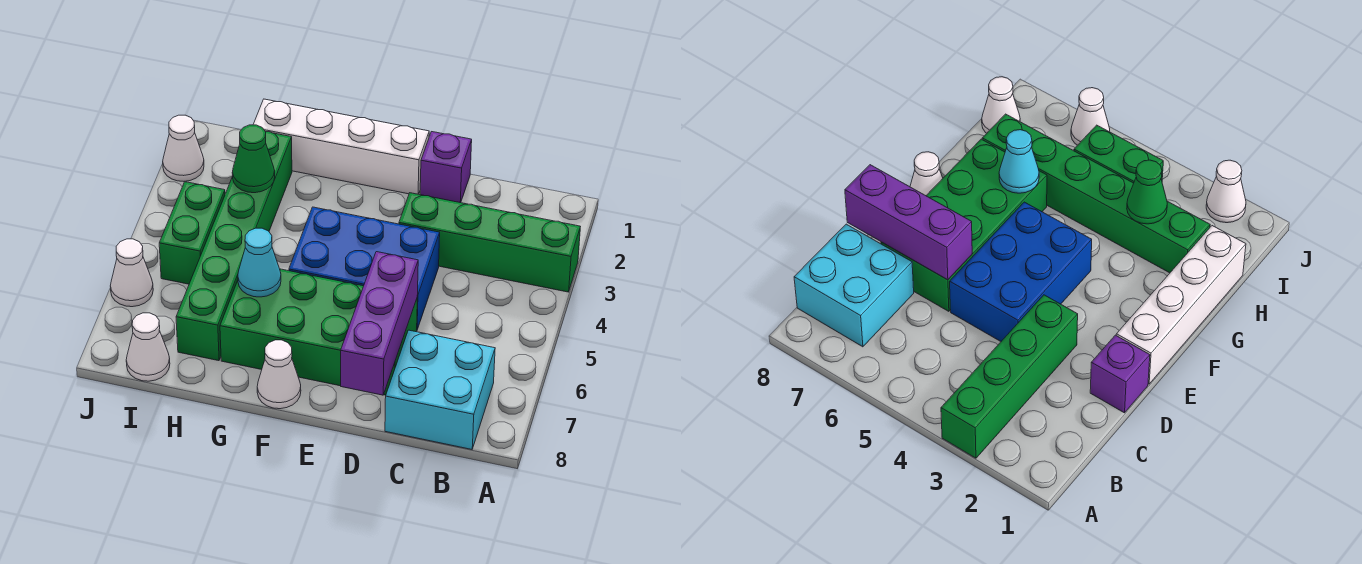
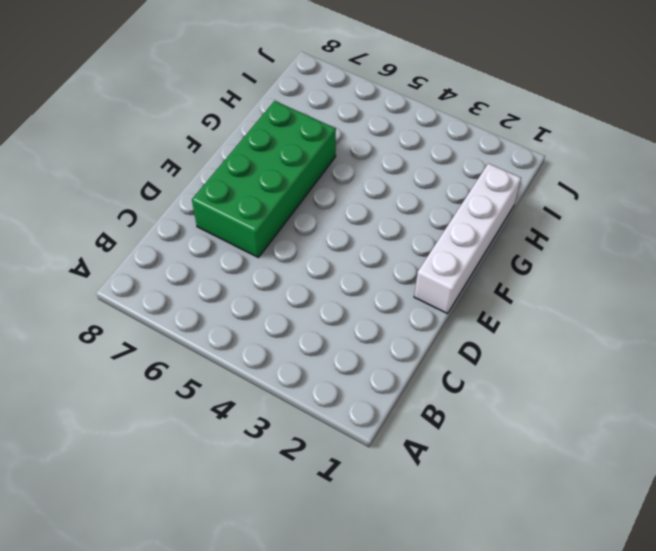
none -> green 1x4 brick [399,193,580,292]
none -> cyan 2x2 brick [385,330,495,449]
none -> purple 1x1 brick [420,132,472,203]

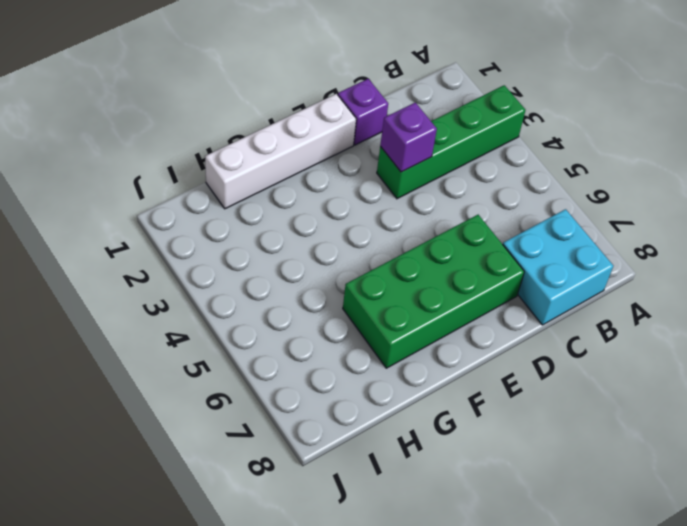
purple 1x1 brick [380,102,437,172] -> none
none -> blue 2x3 brick [289,207,440,329]
none -> white 1x1 cone [257,340,301,409]
none -> green 1x6 brick [176,132,292,361]

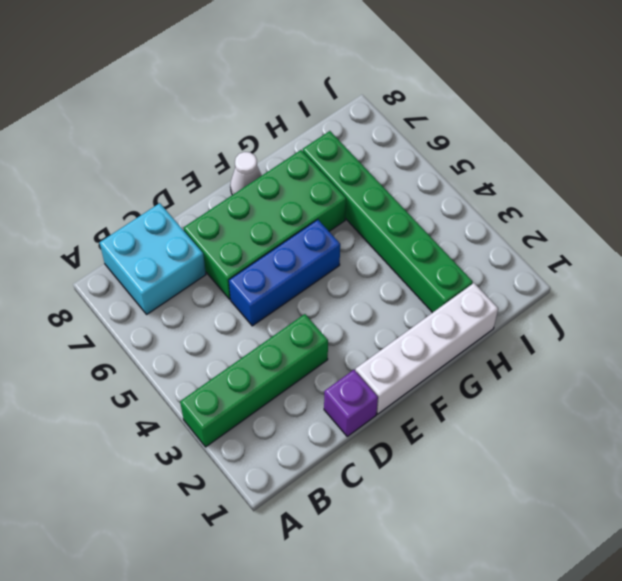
blue 1x3 brick [229,219,340,326] -> blue 2x3 brick [289,207,440,329]
none -> green 1x2 brick [159,182,225,284]
none -> white 1x1 cone [126,313,170,381]
none -> white 1x1 cone [163,115,204,181]

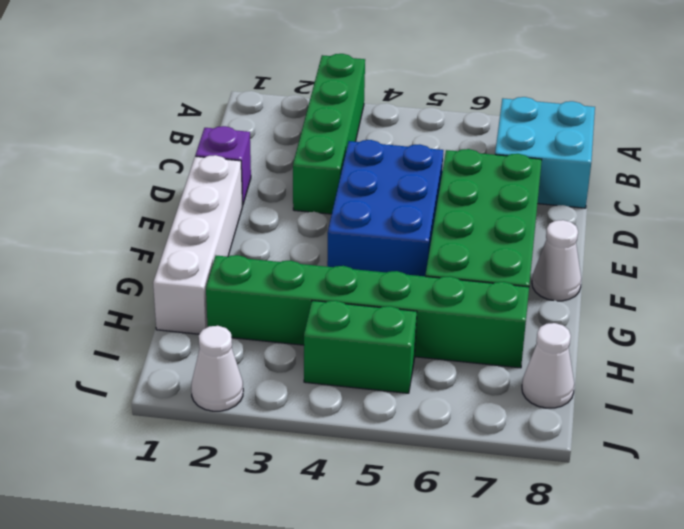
none -> white 1x1 cone [110,239,153,307]
none -> purple 1x3 brick [341,252,418,395]
none -> cyan 1x1 cone [238,228,281,297]

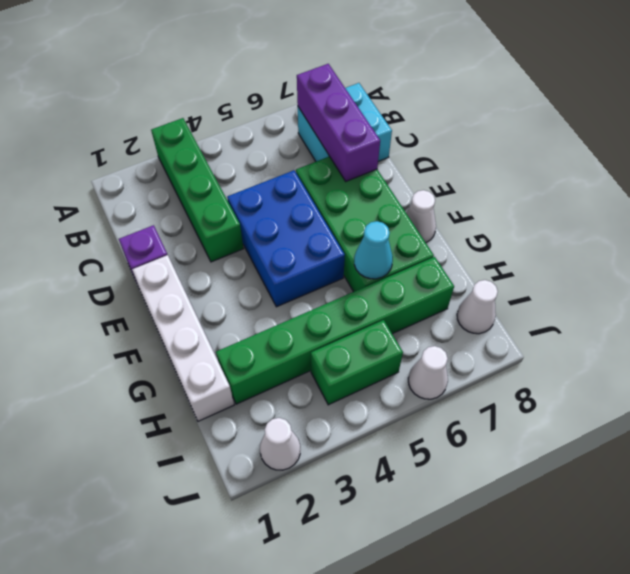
purple 1x3 brick [297,64,380,181] -> purple 1x3 brick turned to [341,252,418,395]
none -> green 1x1 cone [232,125,275,193]

